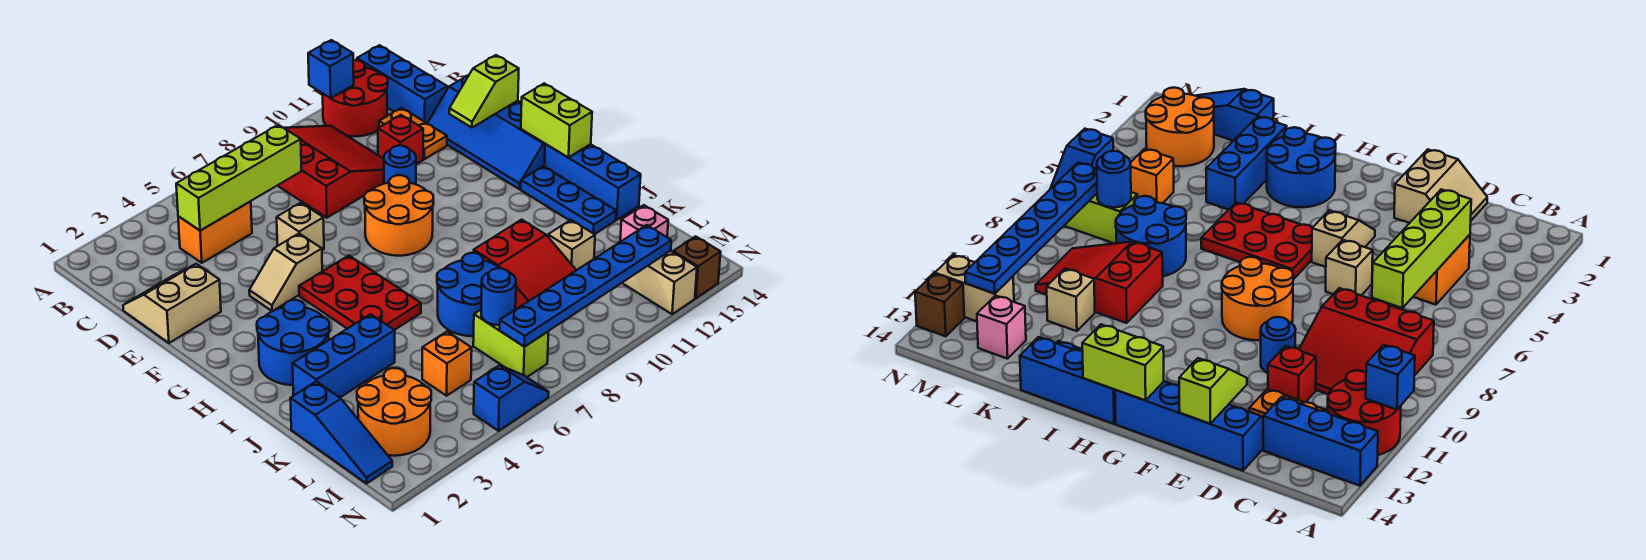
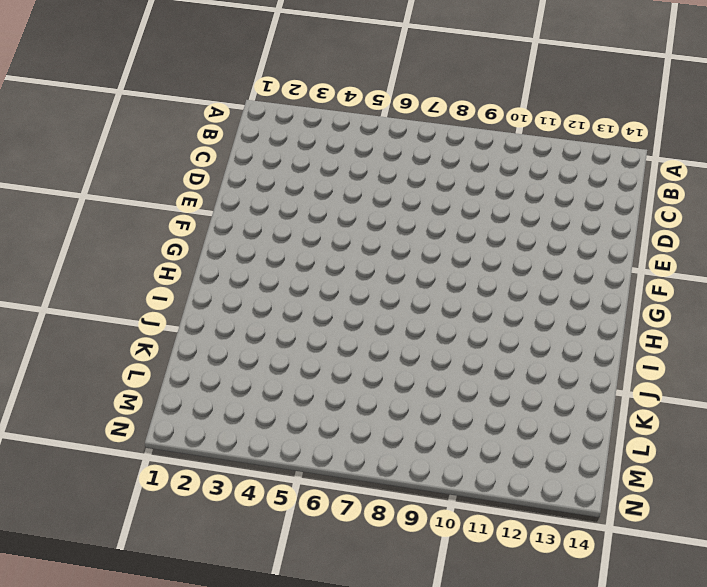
none -> red 2x2 round brick [323,60,388,136]
none -> blue 1x3 brick [357,45,447,123]
none -> red 3x3 slope [278,126,384,218]
none -> orange 1x2 brick [178,202,252,263]

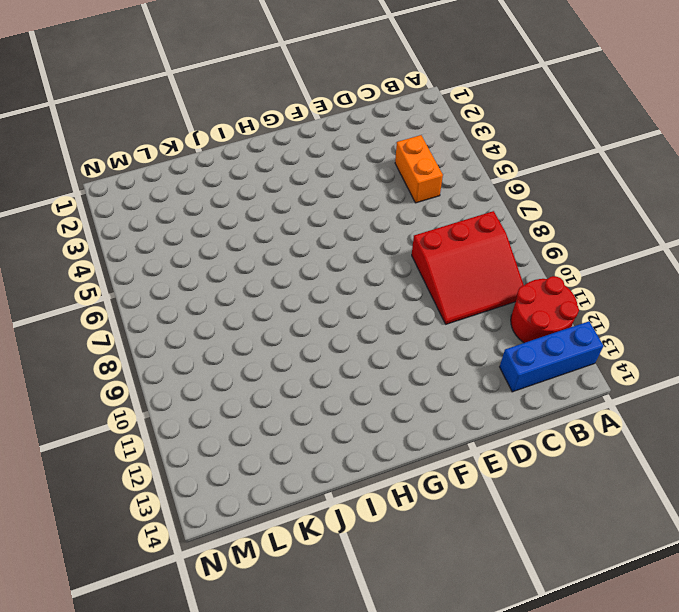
none -> orange 1x2 plate [379,108,447,159]
none -> tan 2x2 slope [123,264,221,343]
none -> red 1x1 brick [378,115,423,164]
none -> blue 2x4 slope [427,75,545,189]

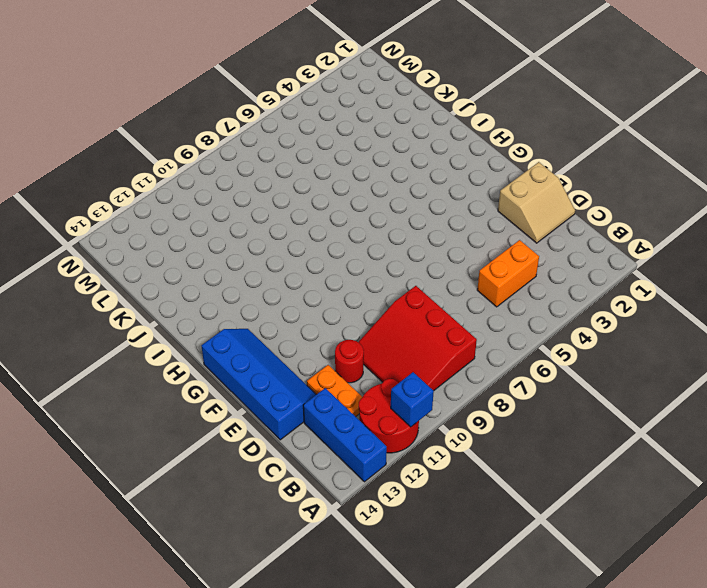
red 1x1 round brick [335,340,364,383] -> red 1x1 brick [378,115,423,164]
none -> tan 1x1 brick [277,203,324,250]
none -> blue 1x1 round brick [384,146,416,184]
none -> tan 1x2 slope [249,234,322,311]
none -> orange 2x2 round brick [364,175,433,256]

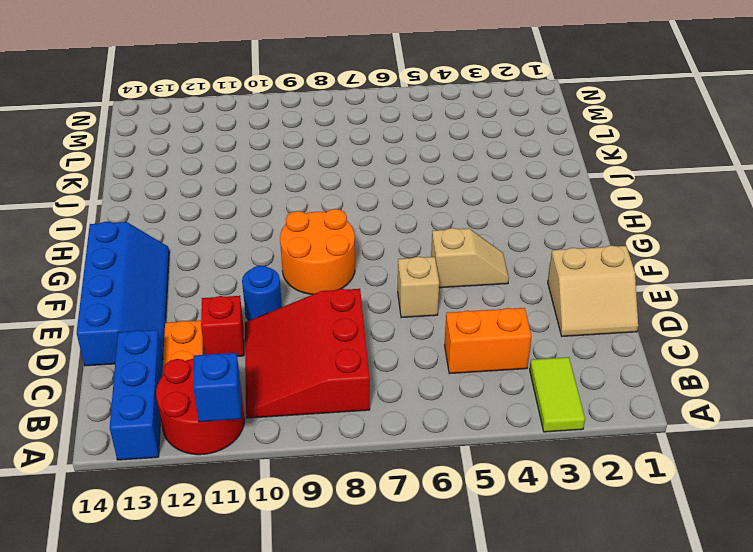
lime 1x2 tile [530,357,585,432] -> none
none -> red 2x3 plate [299,256,421,330]
none -> blue 2x2 round brick [257,300,329,385]
none -> blue 1x3 plate [521,166,616,234]
none -> blue 1x3 brick [544,144,641,220]

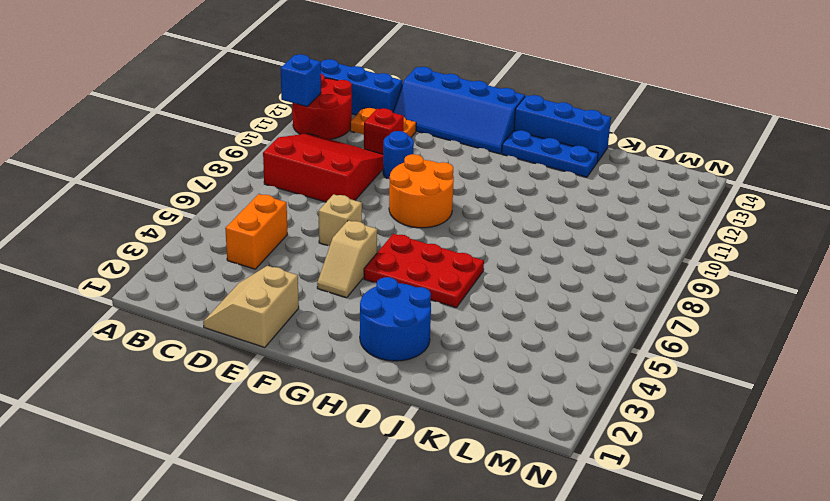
none -> blue 1x3 brick [292,314,395,397]
none -> blue 2x2 round brick [437,253,499,336]
none -> red 2x3 slope [474,220,576,309]
none -> blue 1x3 slope [290,382,392,483]

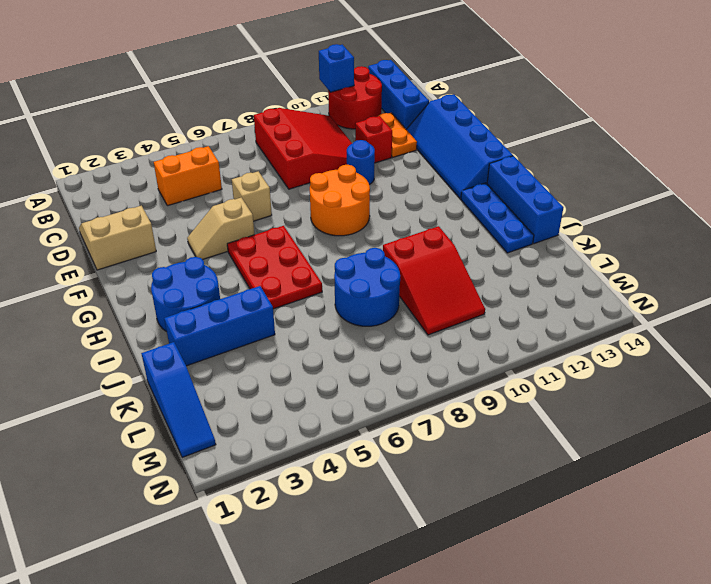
none -> tan 1x1 brick [548,220,595,270]
none -> orange 2x2 round brick [357,368,431,456]
none -> orange 1x1 brick [422,332,472,396]
none -> lime 1x2 brick [473,310,548,377]

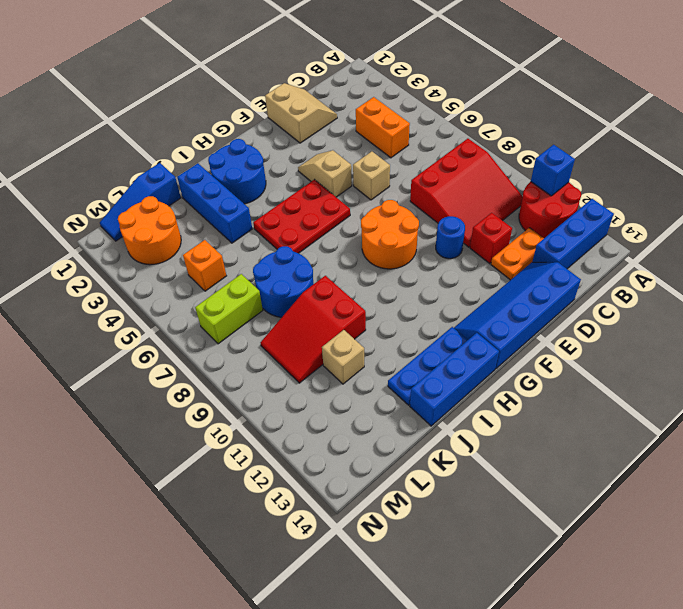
none -> pink 1x1 brick [620,205,668,242]
none -> tan 1x2 brick [622,251,697,314]
none -> blue 1x2 slope [474,365,549,431]
none -> brown 1x1 brick [673,236,721,298]

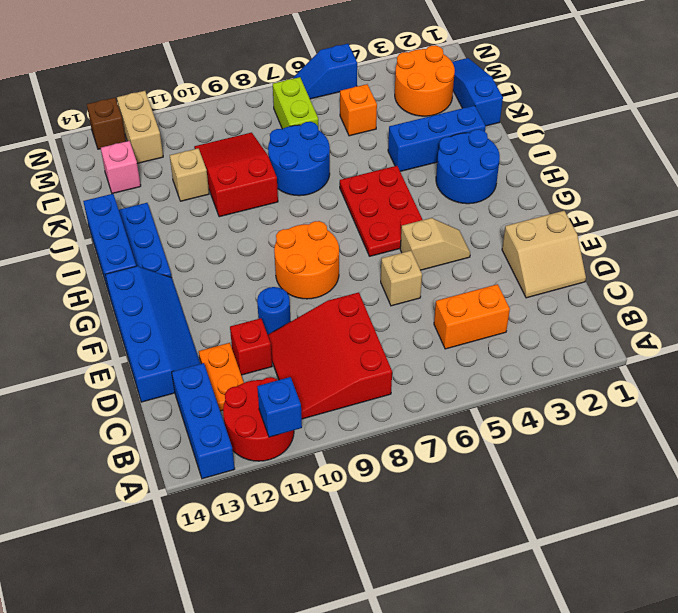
none -> lime 1x4 brick [176,125,302,231]
none -> lime 1x2 slope [449,55,519,128]
none -> lime 1x2 brick [521,83,592,158]
none -> blue 1x1 round brick [481,268,516,325]

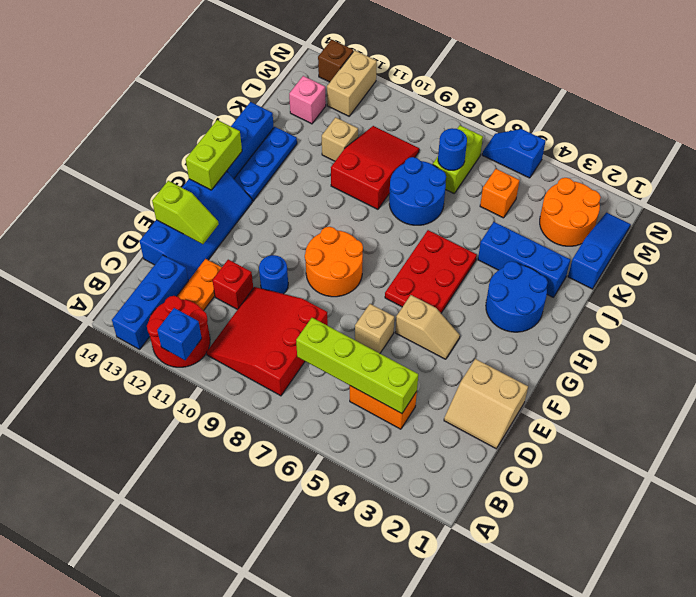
none -> blue 1x6 plate [500,225,671,347]

